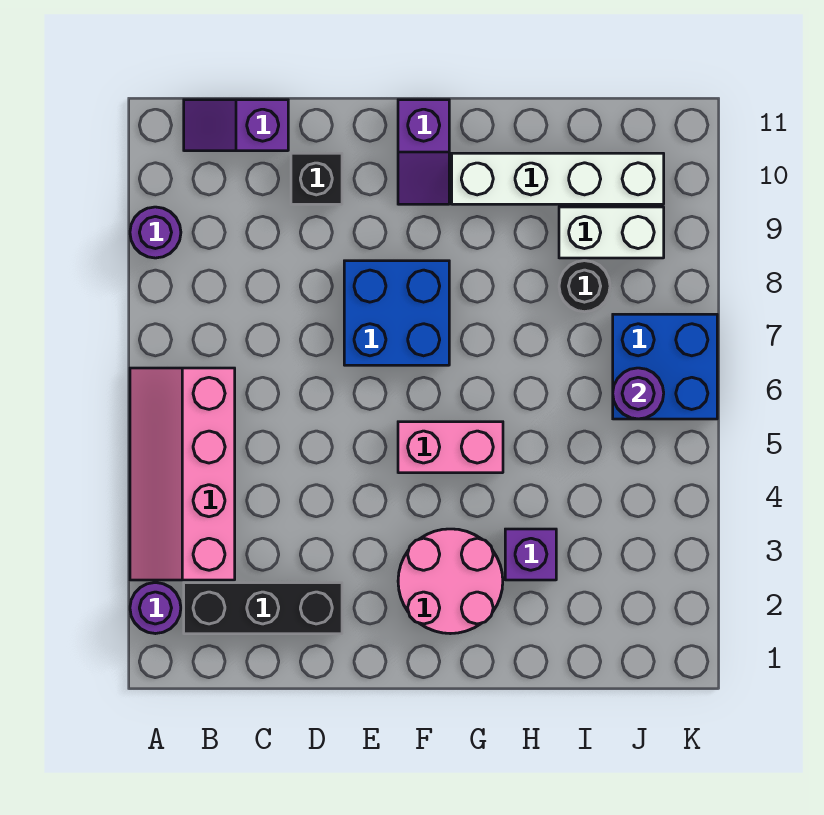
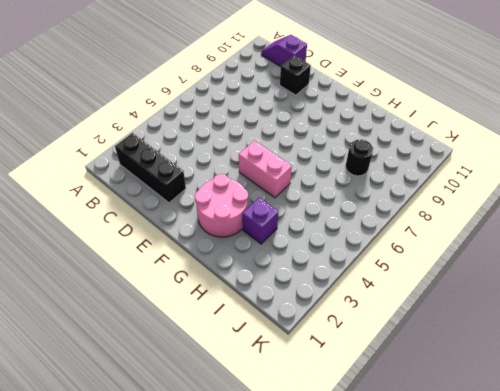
none -> purple 1x1 round brick [130,583,181,634]
none -> pink 2x4 slope [130,368,235,580]
none -> purple 1x1 round brick [130,207,181,258]

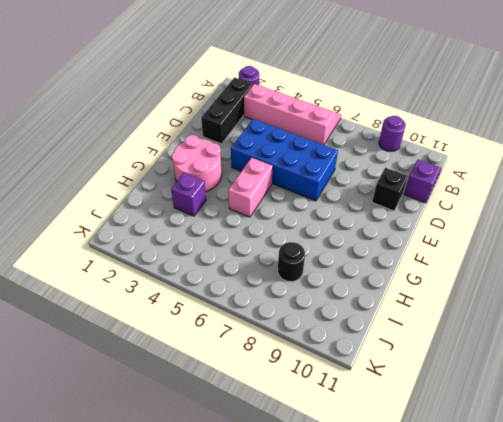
blue 2x4 brick [231,119,338,201] -> blue 2x2 brick [344,261,449,365]
none -> purple 1x2 slope [398,100,449,204]
none -> white 1x4 brick [452,153,664,204]
none -> white 1x2 brick [559,207,664,258]

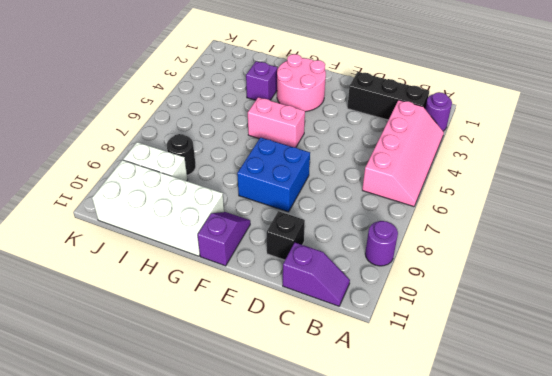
white 2x4 brick [92,160,224,256] -> white 1x4 brick [452,153,664,204]
none -> blue 2x2 brick [613,314,717,419]
none -> purple 1x1 round brick [613,368,664,419]

